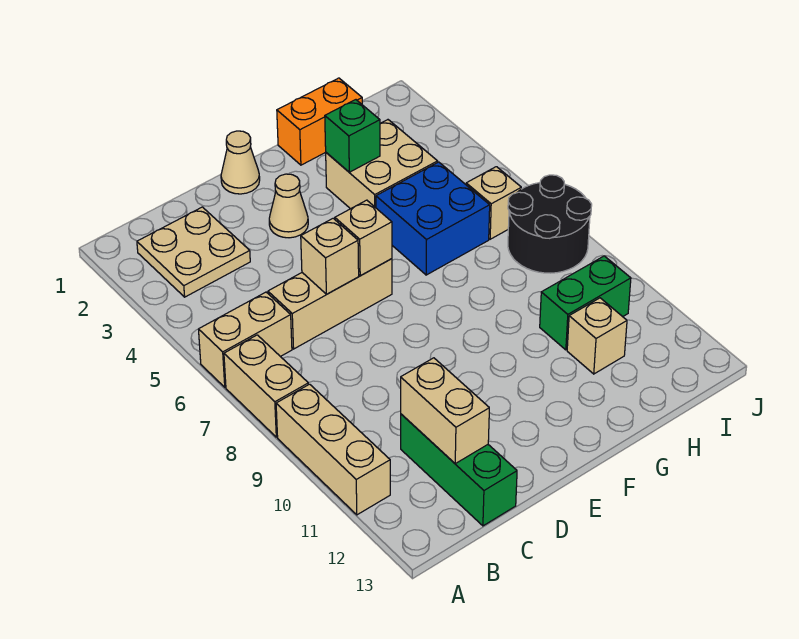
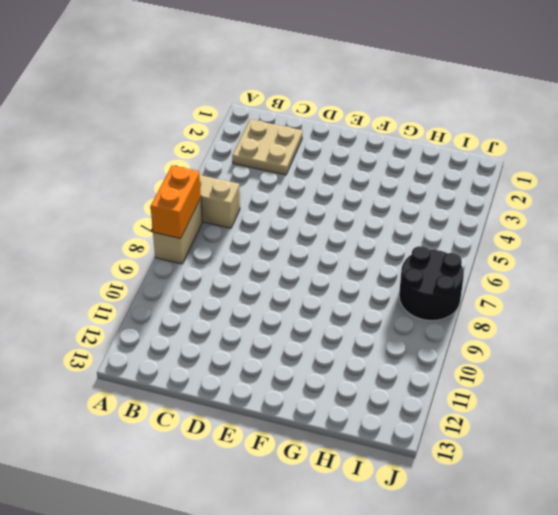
orange 1x2 brick [151,165,201,239] -> orange 1x2 brick turned to [277,78,362,165]
none -> tan 1x3 brick [276,384,390,515]
none -> tan 1x3 brick [268,259,392,349]
none -> green 1x3 brick [401,414,517,526]

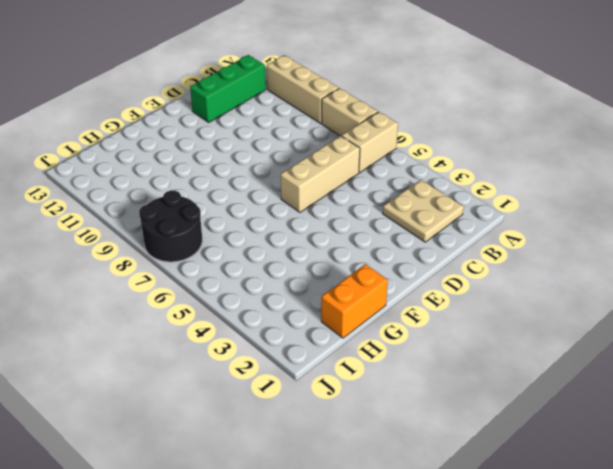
green 1x3 brick [190,55,266,122] -> green 1x3 brick turned to [401,414,517,526]
none -> tan 1x1 cone [221,131,260,194]
none -> tan 1x1 cone [269,174,308,238]
none -> tan 2x2 brick [326,120,438,209]

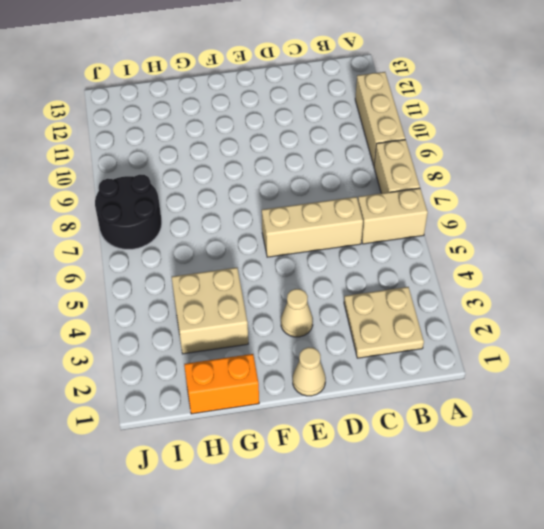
none -> green 1x3 brick [401,414,517,526]
none -> blue 2x2 brick [376,162,490,275]
none -> green 1x2 brick [540,256,631,350]

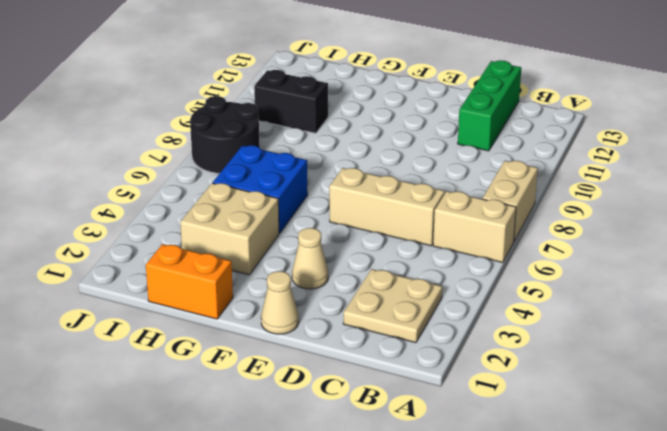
black 1x2 brick [254,70,328,133] -> green 1x2 brick [540,256,631,350]
none -> tan 1x3 brick [276,384,390,515]
none -> tan 1x1 brick [567,298,627,374]
none -> tan 1x1 brick [466,167,521,239]

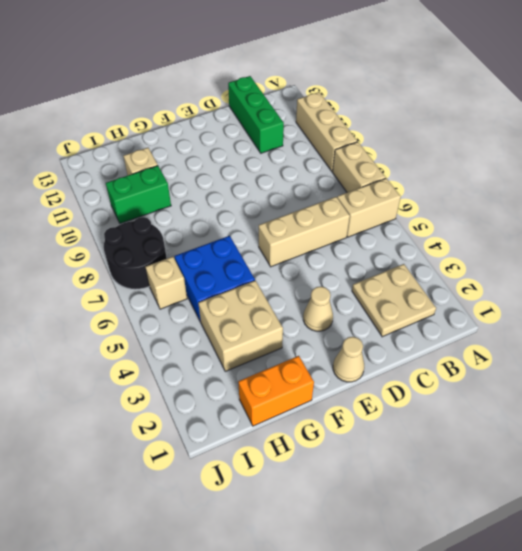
none -> tan 1x2 brick [401,358,489,463]
none -> tan 1x1 brick [301,218,359,294]
none -> tan 1x1 brick [335,200,392,275]

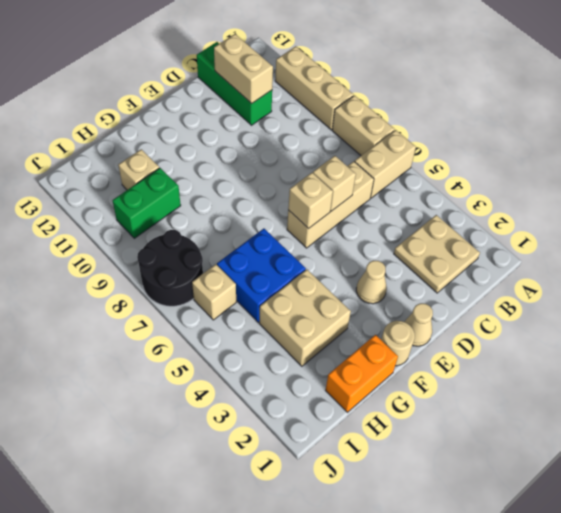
tan 1x1 round brick [381,321,415,366] -> none
none -> green 1x1 brick [325,100,380,172]

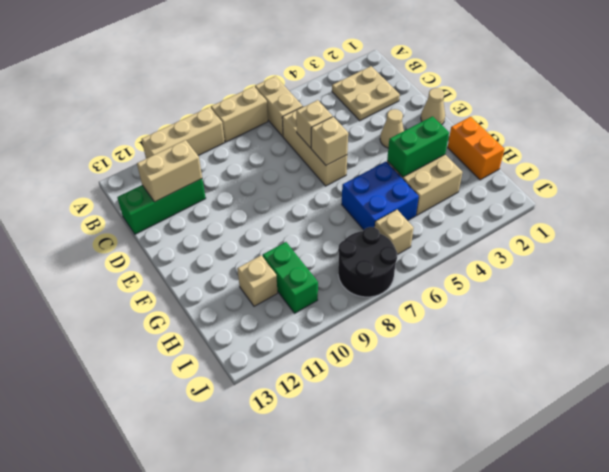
green 1x2 brick [387,116,449,177] -> green 1x1 brick [325,100,380,172]

